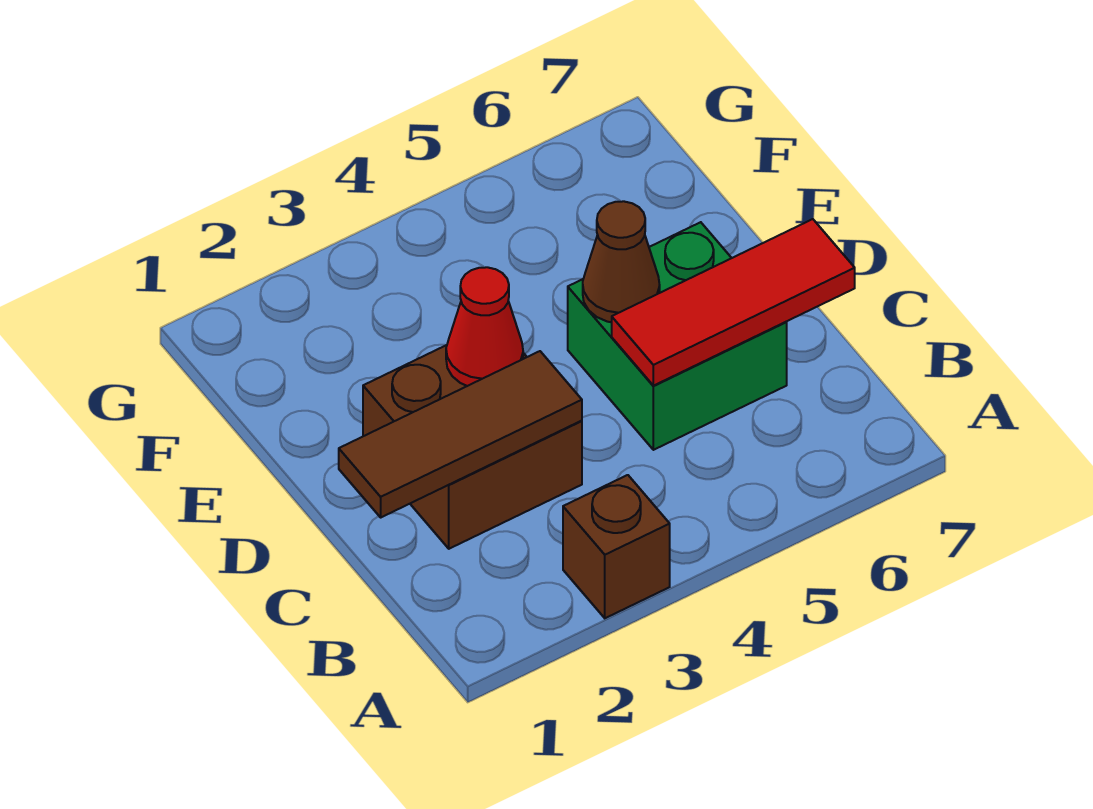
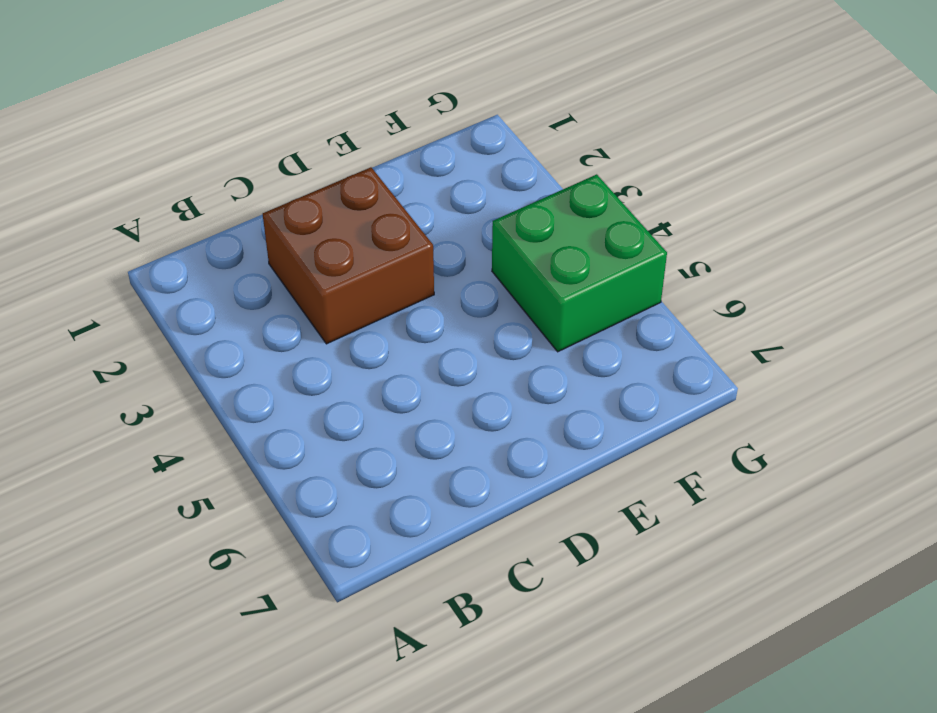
green 2x2 brick [492,174,667,352] -> green 2x2 brick moved to [568,222,787,450]
none -> brown 1x1 brick [563,475,670,618]
none -> brown 1x3 tile [339,351,582,517]

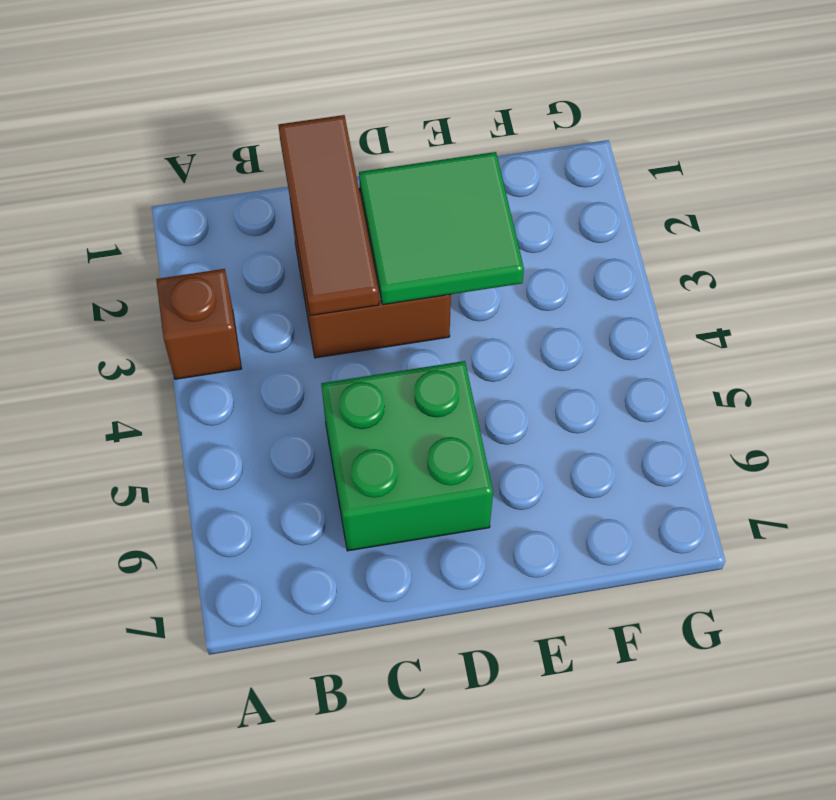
green 2x2 tile [359,152,524,305] -> red 1x1 cone [446,267,523,386]
none -> red 1x3 tile [612,219,855,386]
none -> brown 1x1 cone [583,201,660,322]

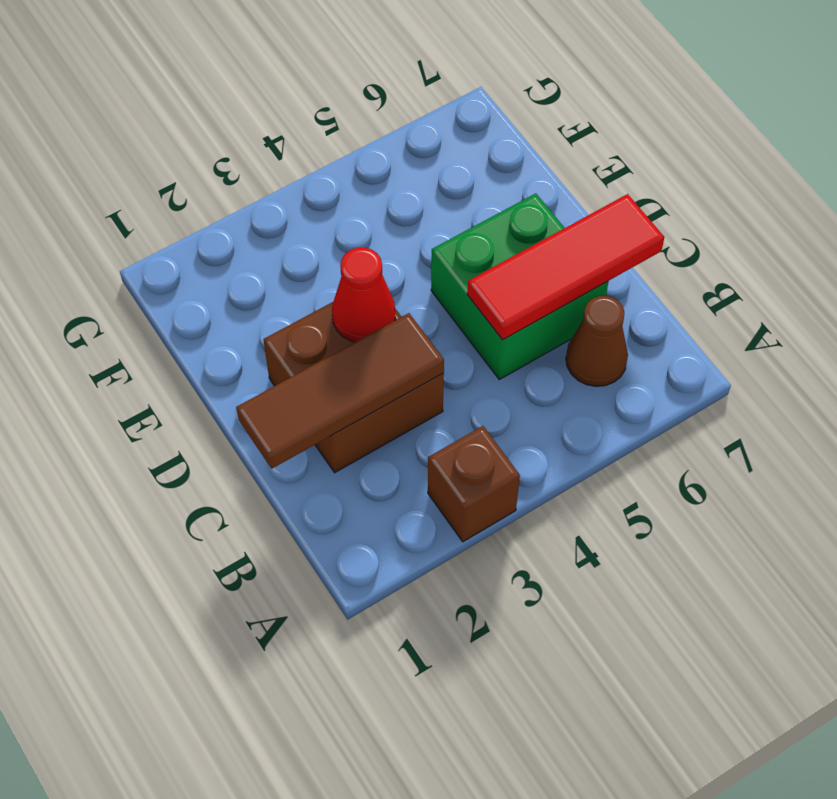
brown 1x1 cone [566,296,628,386] -> brown 1x1 cone moved to [583,201,660,322]

